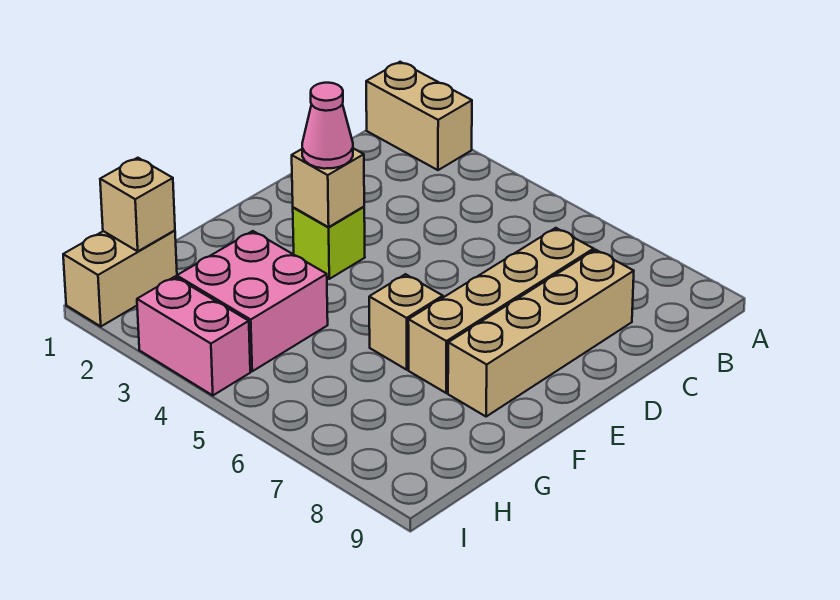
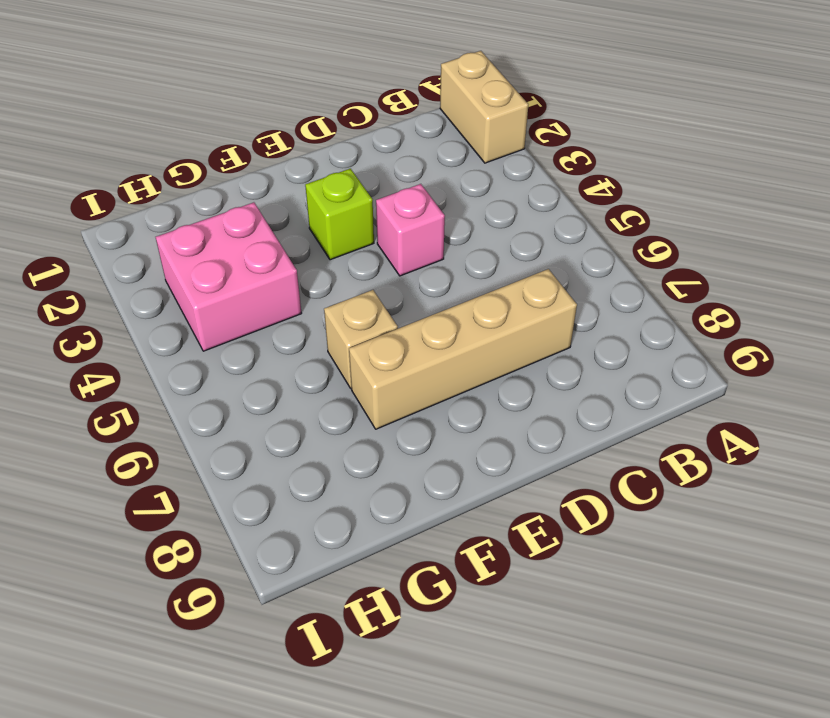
pink 1x1 brick [376,184,445,276] -> none
none -> tan 1x4 brick [448,250,634,416]
none -> tan 1x2 brick [63,230,177,327]

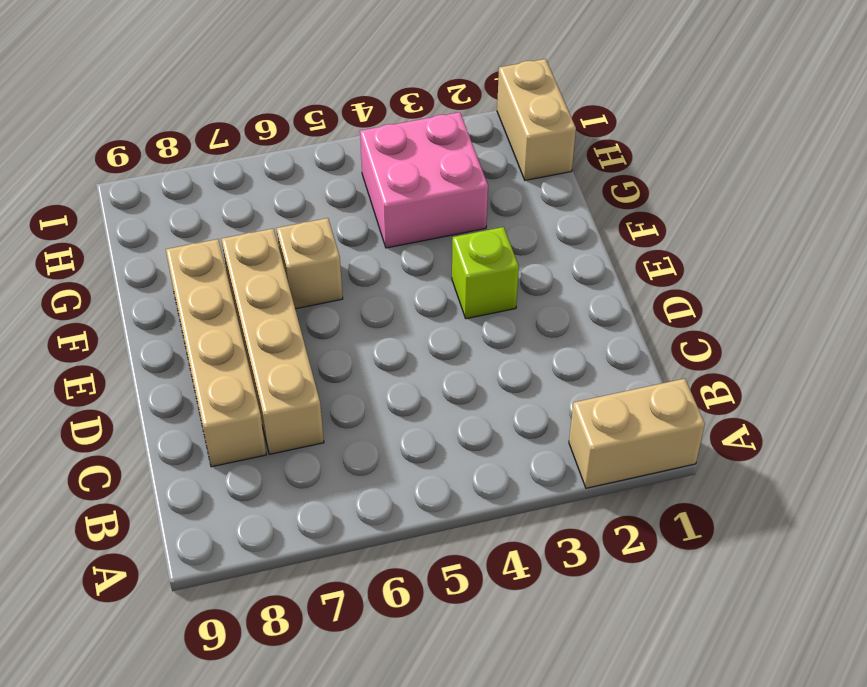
none -> pink 1x2 brick [137,277,250,396]
none -> tan 1x1 brick [292,148,364,227]

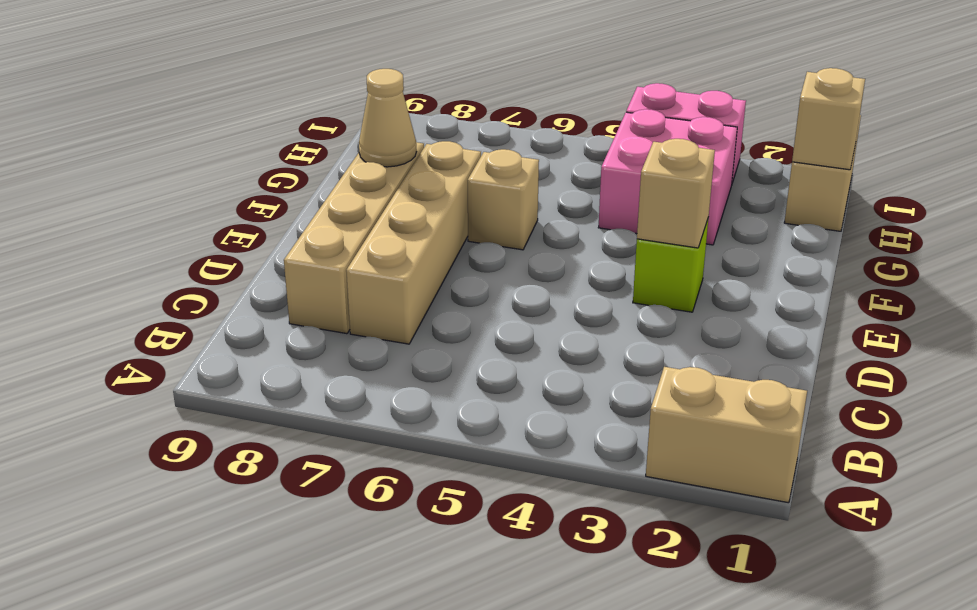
tan 1x1 cone [359,69,416,167] -> none
none -> pink 1x1 cone [302,83,353,169]

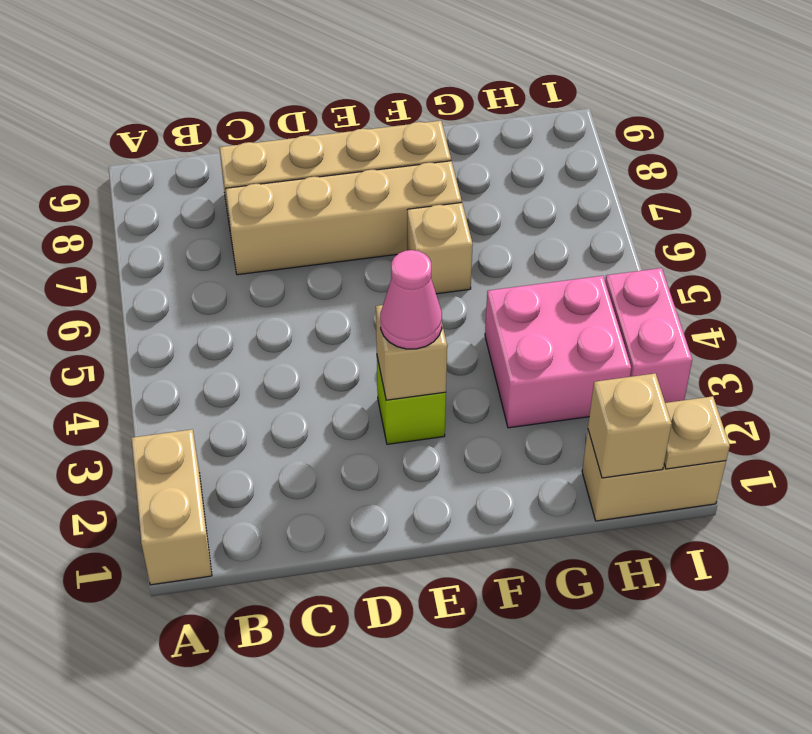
tan 1x1 plate [664,396,730,469] -> none

